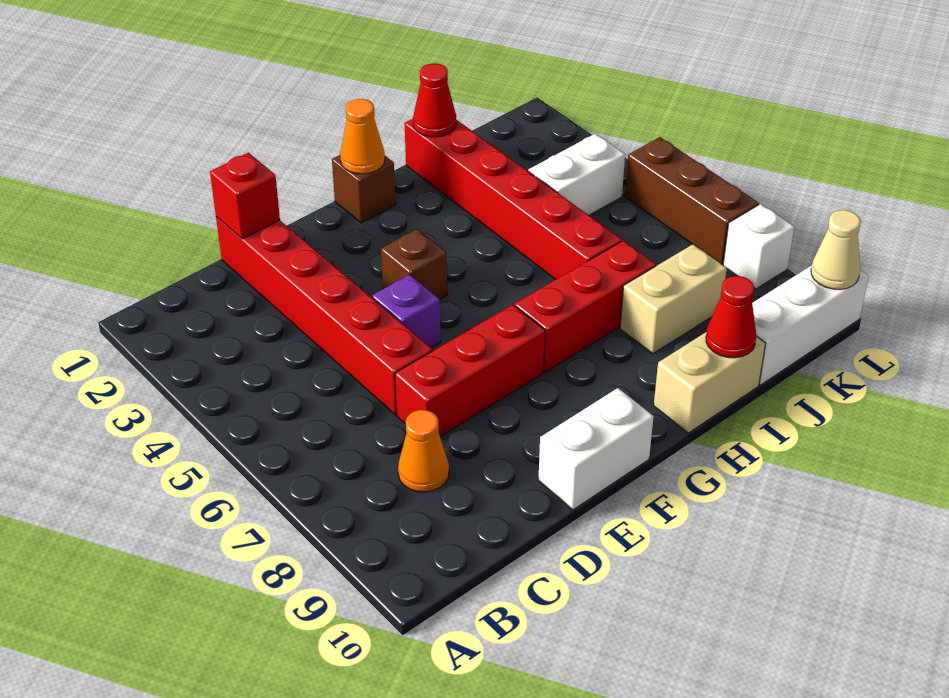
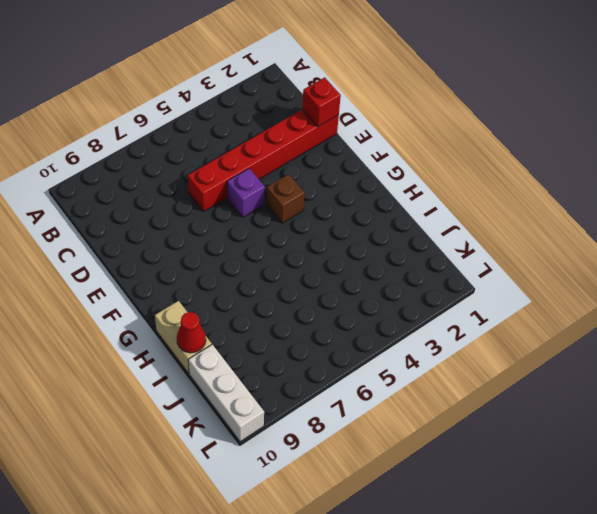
none -> orange 1x1 cone [398,410,449,492]
none -> red 1x3 brick [395,305,545,436]
none -> white 1x2 brick [538,388,654,510]

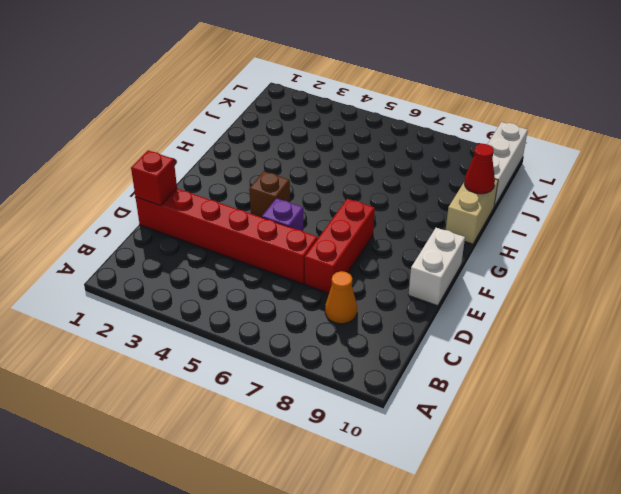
none -> brown 1x1 brick [332,155,396,223]
none -> red 1x3 brick [515,241,656,372]
none -> red 1x6 brick [405,119,622,280]

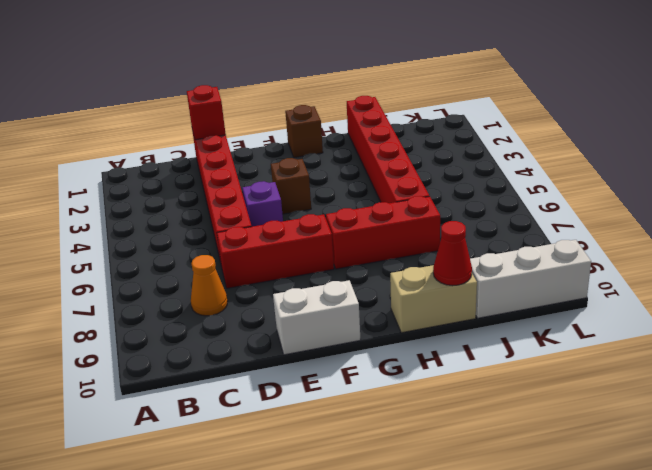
none -> tan 1x2 brick [620,244,727,354]
none -> white 1x2 brick [528,134,625,215]
none -> brown 1x3 brick [625,137,759,264]

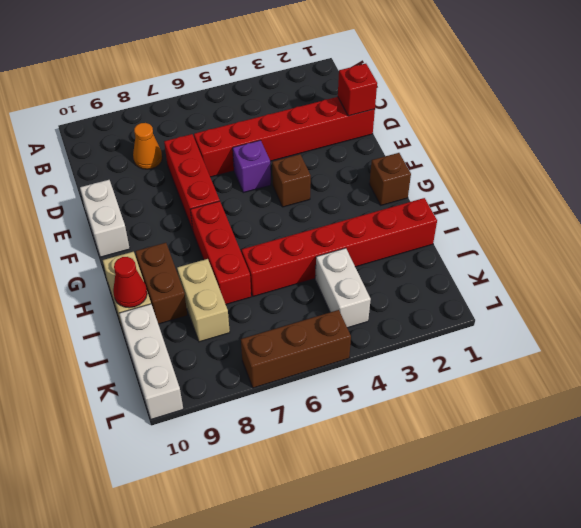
brown 1x2 brick [135,243,187,324] -> none
none -> white 1x1 brick [723,204,794,289]
none -> orange 1x1 cone [340,99,385,174]
none -> red 1x1 cone [413,63,456,137]

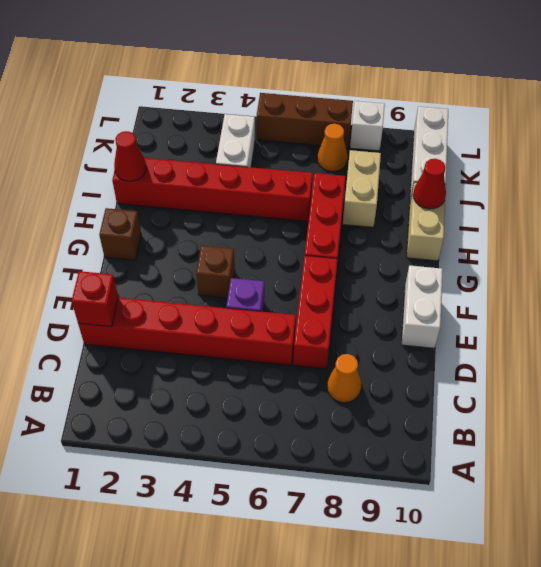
orange 1x1 cone [317,124,348,171] -> orange 1x1 cone moved to [340,99,385,174]
none -> tan 1x1 cone [811,210,861,289]

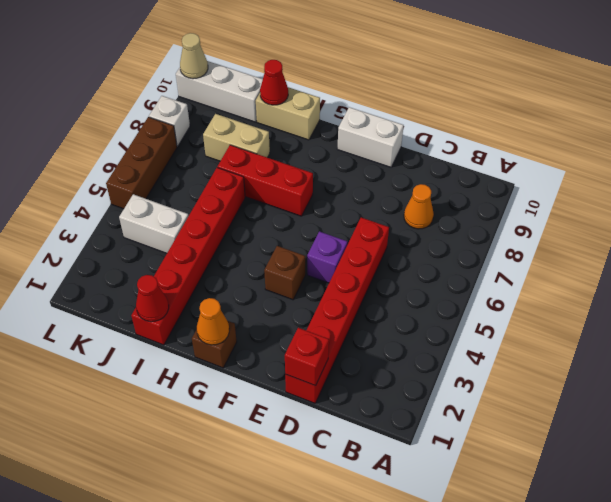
none -> red 1x3 brick [395,305,545,436]

